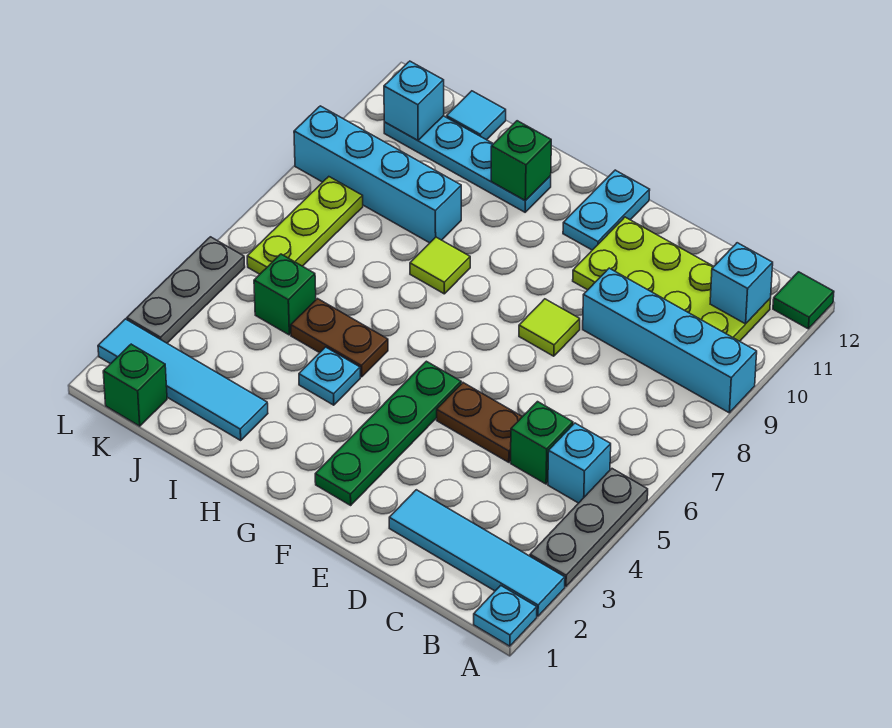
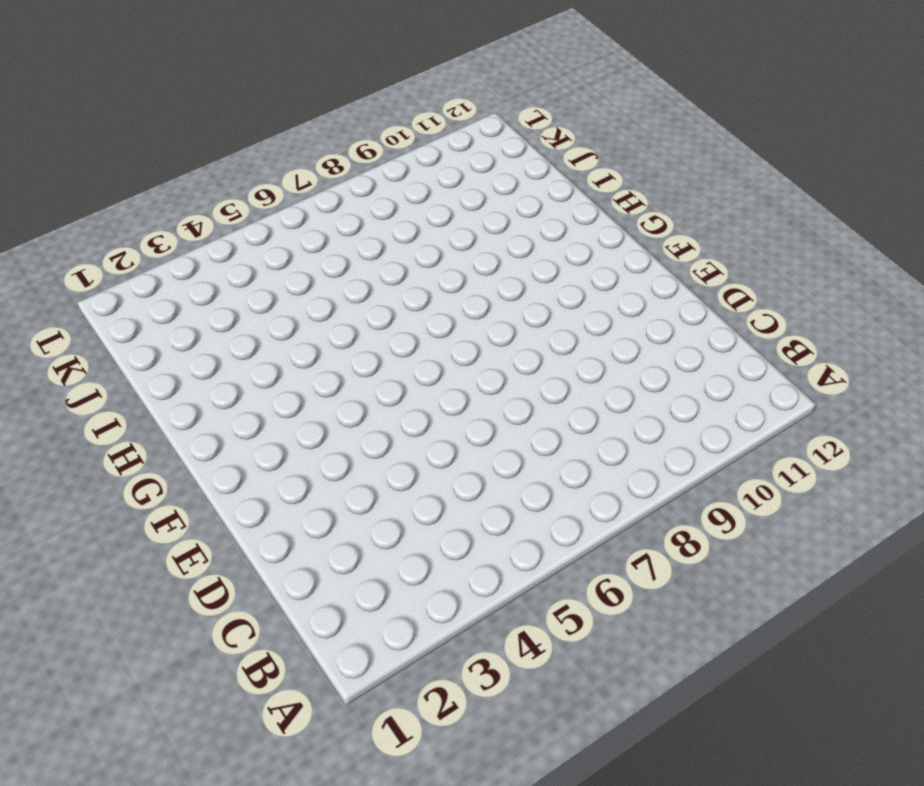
none -> cyan 1x1 plate [474,586,537,646]
none -> cyan 1x4 tile [389,490,565,616]
none -> grey 1x3 plate [530,469,648,586]

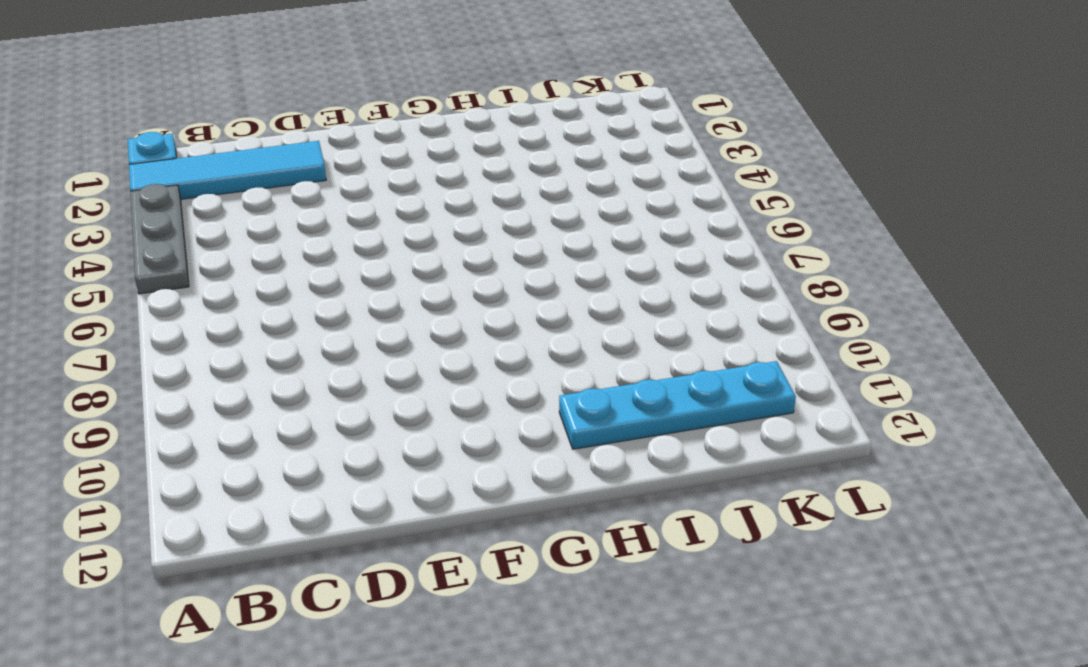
none -> cyan 1x4 brick [583,268,757,413]
none -> green 1x1 tile [773,272,834,329]
none -> cyan 1x1 brick [548,423,611,503]

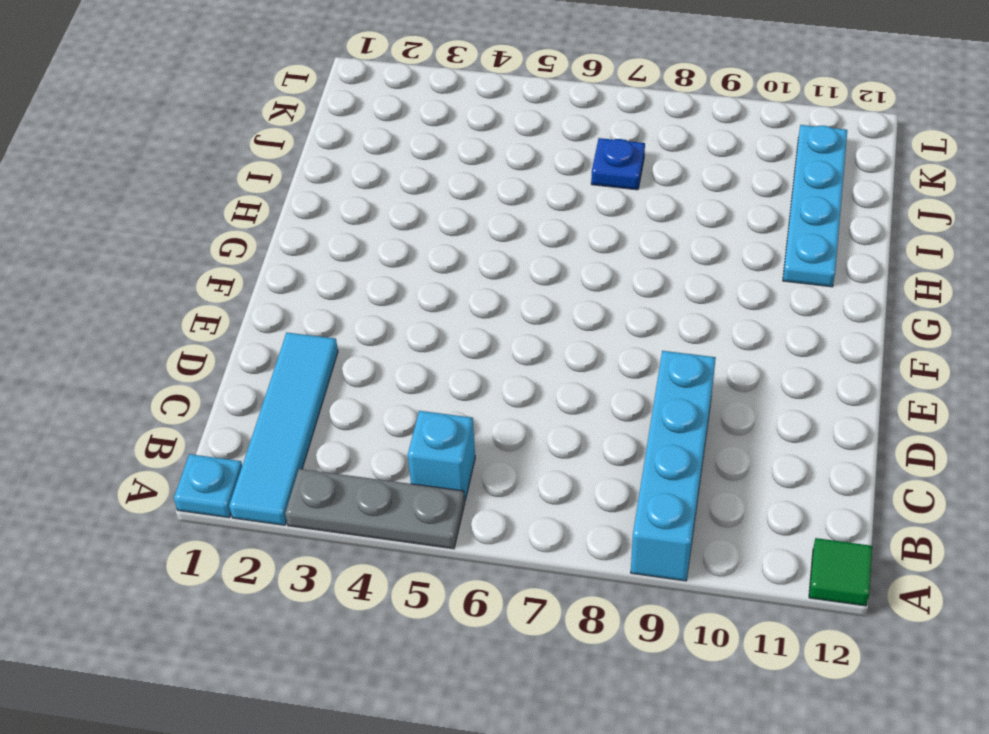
blue 1x1 plate [591,138,645,190] -> none
none -> lime 2x4 plate [573,217,771,341]
none -> green 1x1 brick [511,402,573,484]
none -> brown 1x2 plate [437,383,522,462]

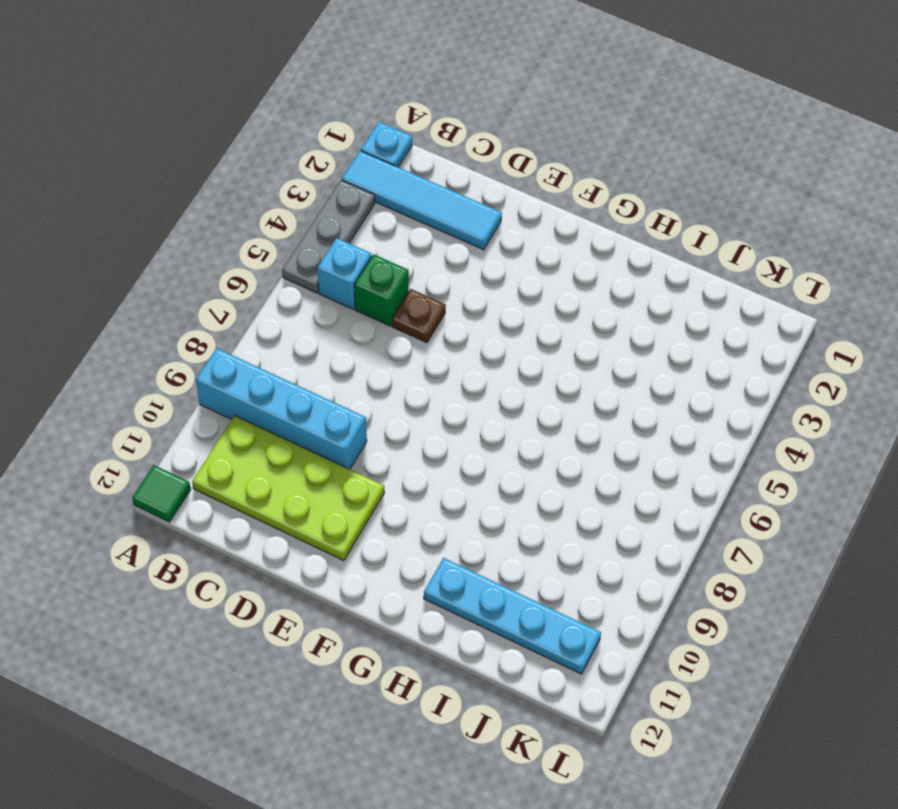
brown 1x1 plate [392,289,446,343] -> brown 1x2 plate [437,383,522,462]
none -> lime 1x1 tile [519,299,580,356]
none -> green 1x4 plate [315,361,461,505]
none -> cyan 1x2 plate [563,170,650,250]

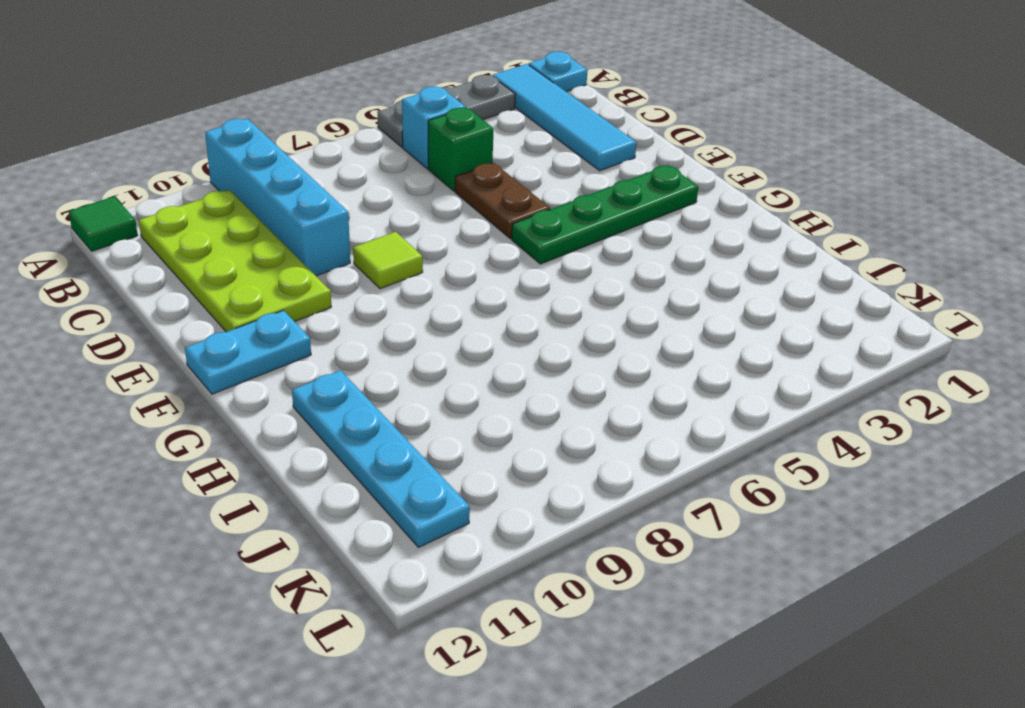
none -> cyan 1x1 plate [299,347,360,405]
none -> brown 1x2 plate [291,299,388,377]
none -> lime 1x1 tile [410,237,470,294]

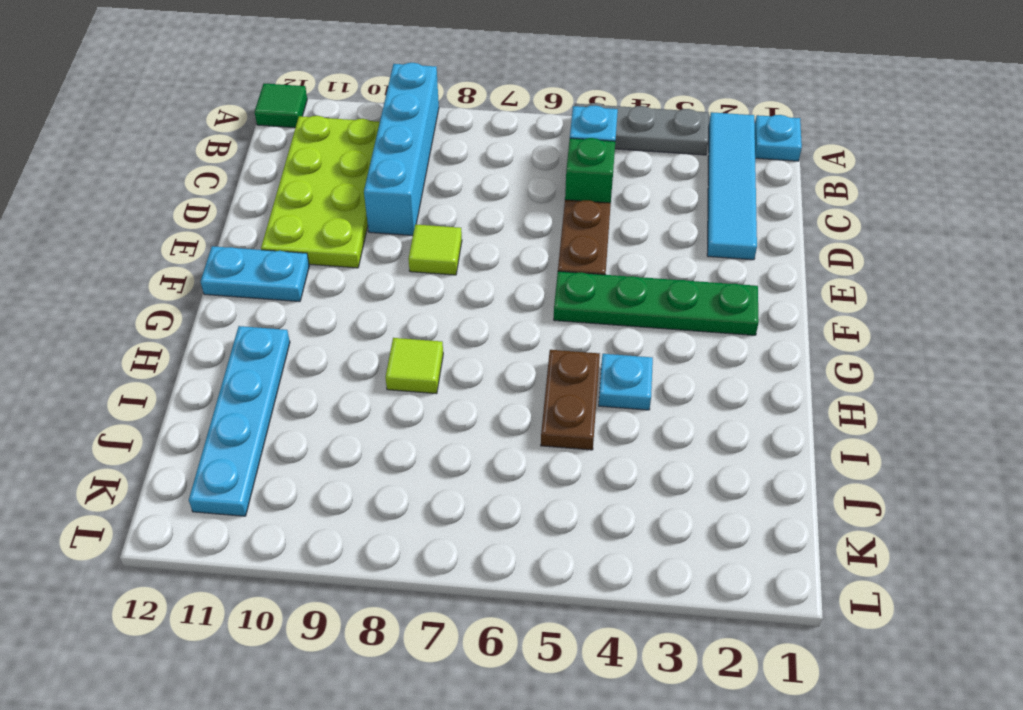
none -> cyan 1x4 tile [98,319,268,440]
none -> cyan 1x4 brick [294,106,461,243]
none -> green 1x1 brick [254,254,316,335]

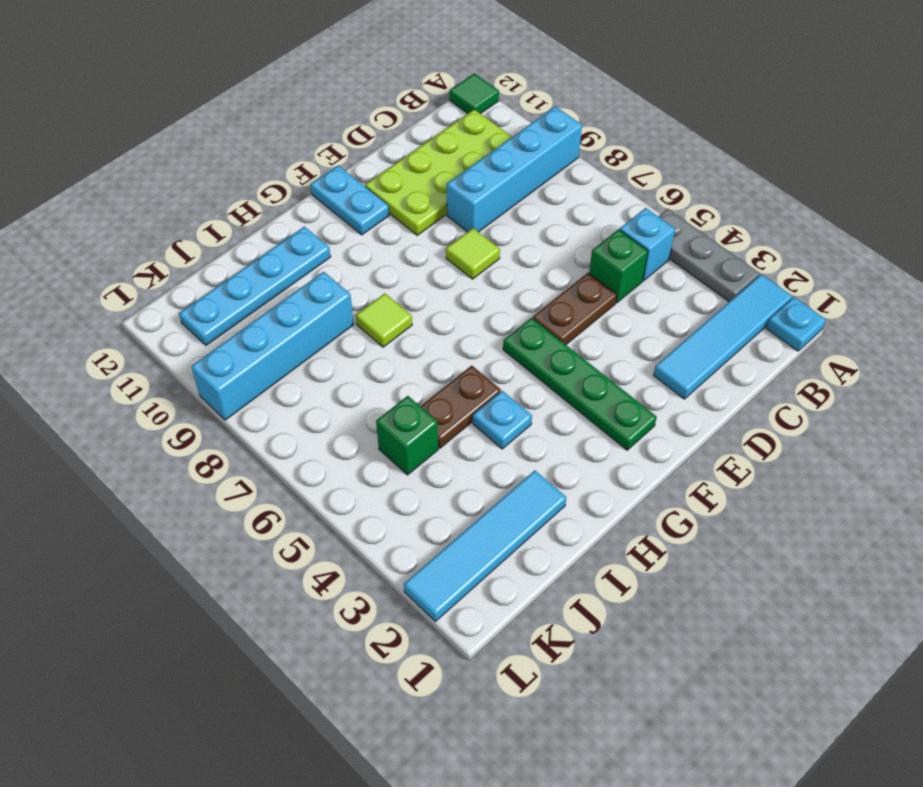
none -> cyan 1x1 tile [447,91,506,140]
none -> green 1x1 brick [103,344,167,426]
none -> lime 1x3 plate [247,177,363,274]

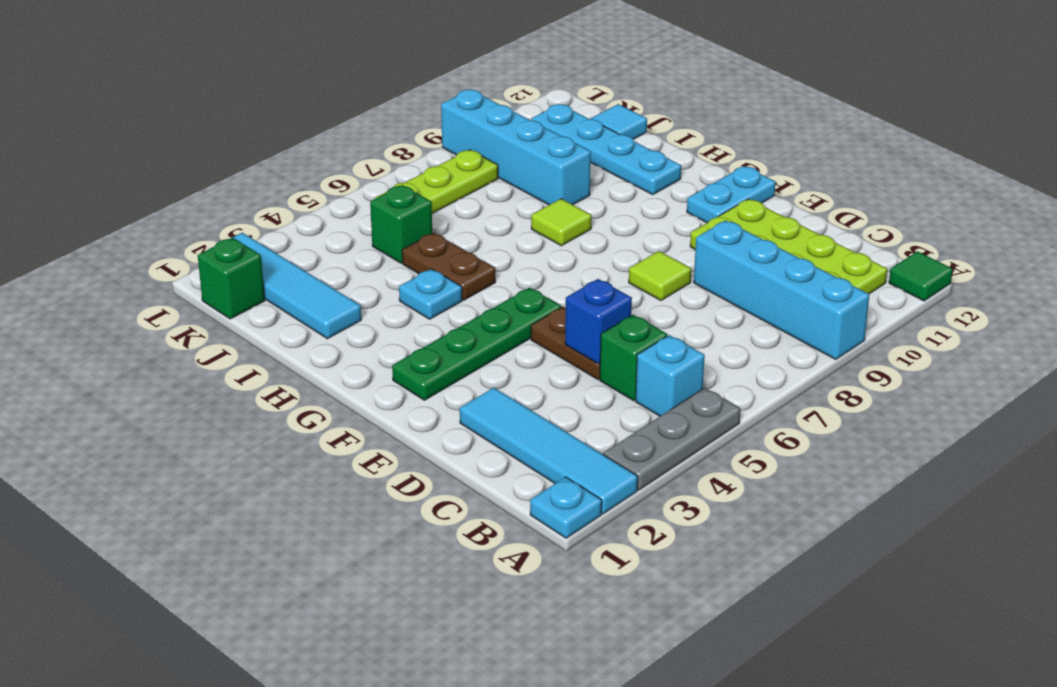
blue 1x1 brick [565,279,632,364] -> none
none -> grey 1x3 plate [127,237,245,343]
none -> cyan 1x1 brick [710,243,773,324]
none -> green 1x1 brick [491,121,551,201]

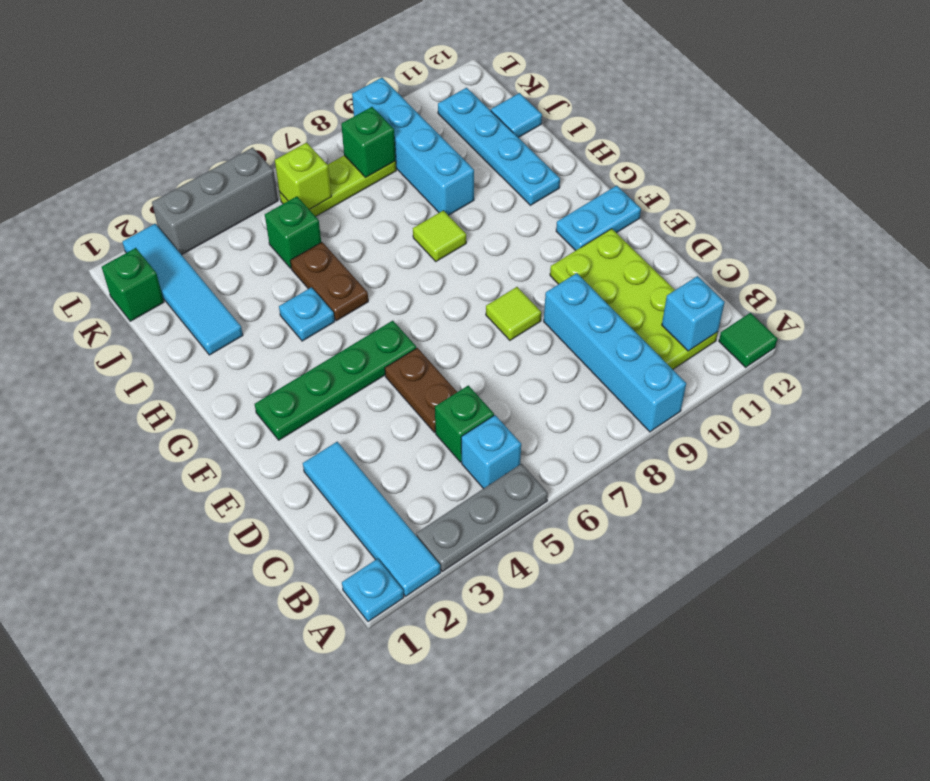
lime 1x1 brick [275,143,332,209] -> none
green 1x1 brick [341,107,396,177] -> green 1x1 brick moved to [491,121,551,201]
grey 1x3 brick [152,147,278,255] -> grey 1x3 plate [127,237,245,343]
none -> cyan 1x1 brick [384,61,444,140]

